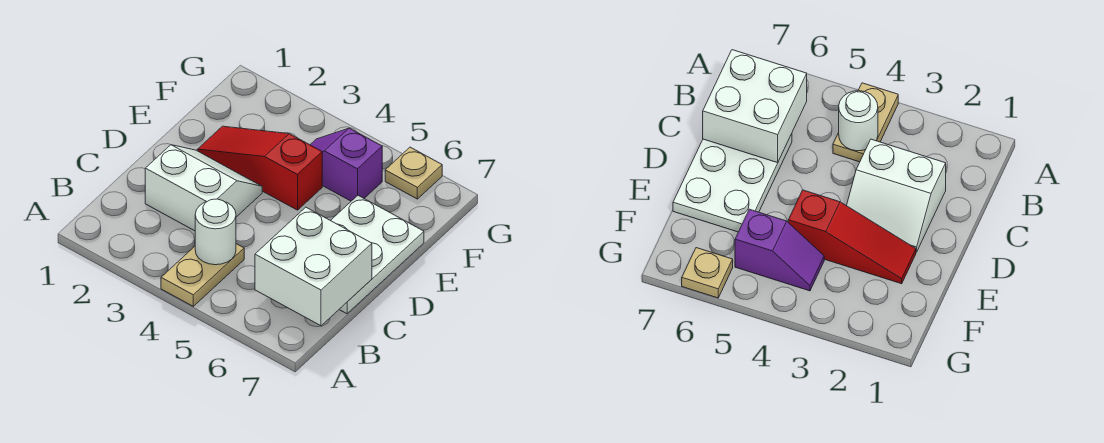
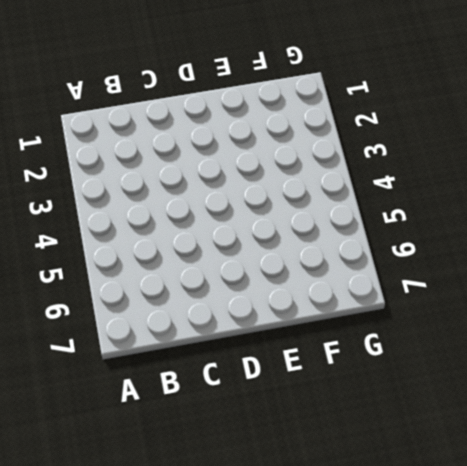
none -> tan 1x2 plate [161,244,244,306]
none -> white 2x2 slope [145,145,262,231]

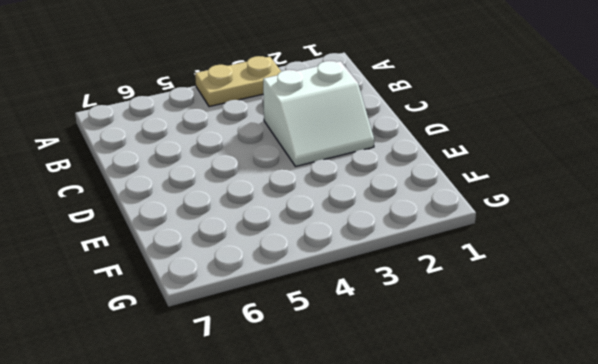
tan 1x2 plate [195,56,281,107] -> tan 1x2 plate turned to [161,244,244,306]
none -> white 2x3 plate [331,195,424,314]
none -> red 1x3 slope [197,126,322,210]

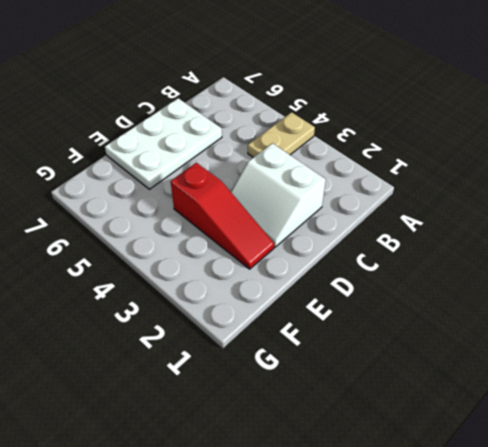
none -> purple 1x2 slope [310,128,382,201]
none -> tan 1x1 plate [385,147,442,199]

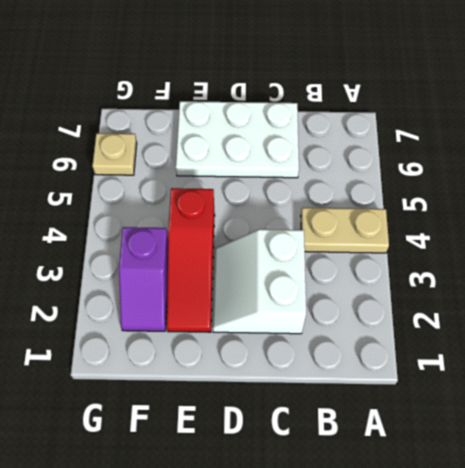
purple 1x2 slope [119,227,168,331] -> purple 1x2 slope moved to [310,128,382,201]
none -> white 1x1 round brick [195,199,236,265]
none -> white 2x2 brick [255,207,372,326]

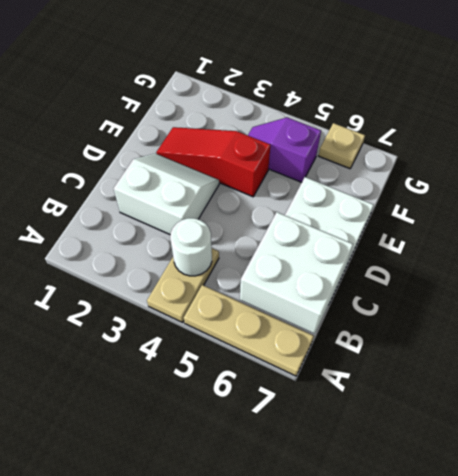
tan 1x3 plate [184,285,314,376] -> none

